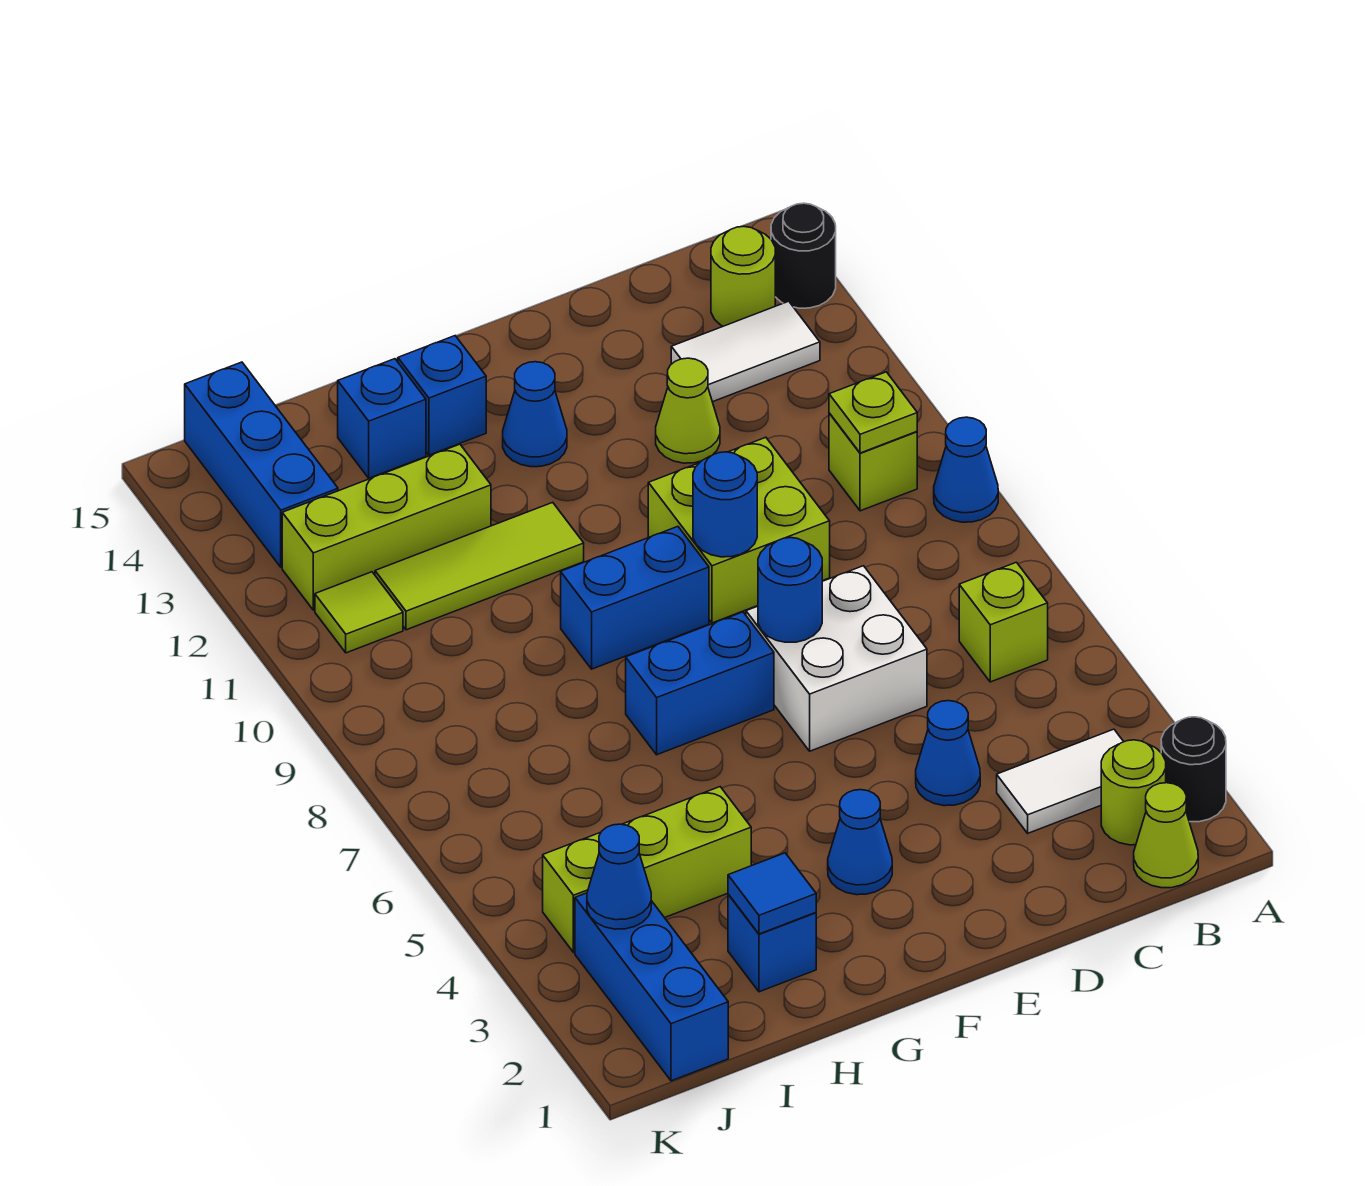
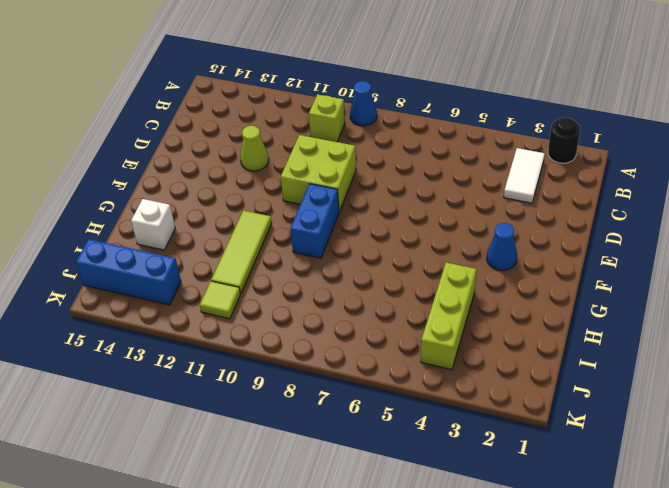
white 1x1 brick [131,199,175,250] -> blue 1x1 brick [338,359,426,478]
none -> black 1x1 round brick [771,203,836,308]
none -> lime 1x1 cone [1134,783,1198,888]
none -> lime 1x1 round brick [1101,740,1166,845]
none -> lime 1x1 brick [959,562,1048,682]

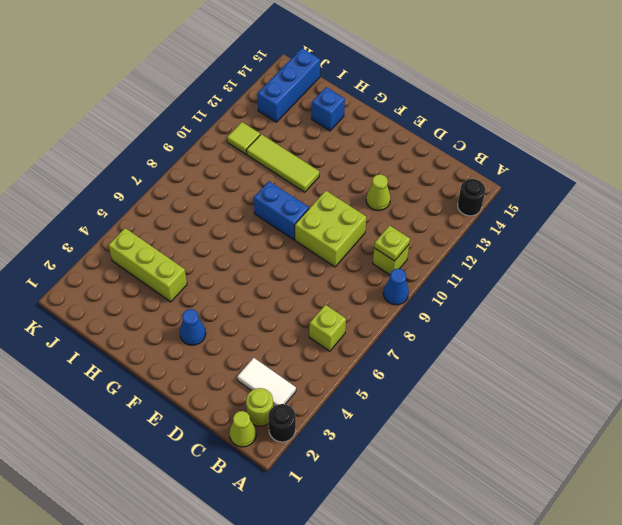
none -> white 1x2 tile [671,301,820,402]
none -> lime 1x1 round brick [711,226,775,326]
none -> blue 1x1 cone [916,701,980,806]
none -> white 2x2 brick [746,566,927,751]

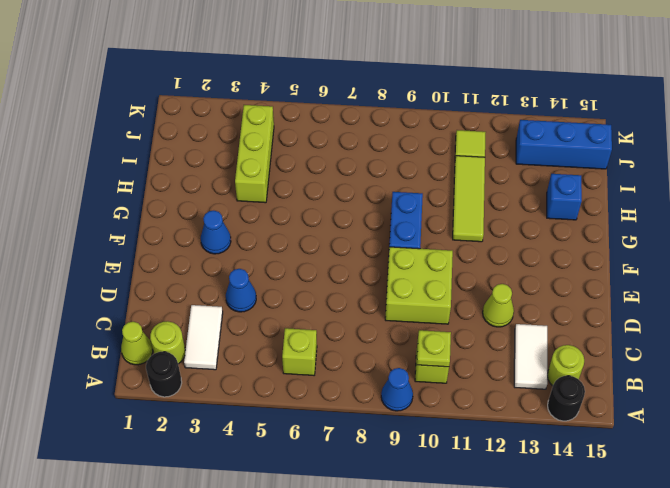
none -> white 2x2 brick [746,566,927,751]
none -> blue 1x2 brick [626,612,774,755]
none -> blue 1x1 cone [503,362,567,467]
none -> blue 1x1 brick [398,336,486,455]

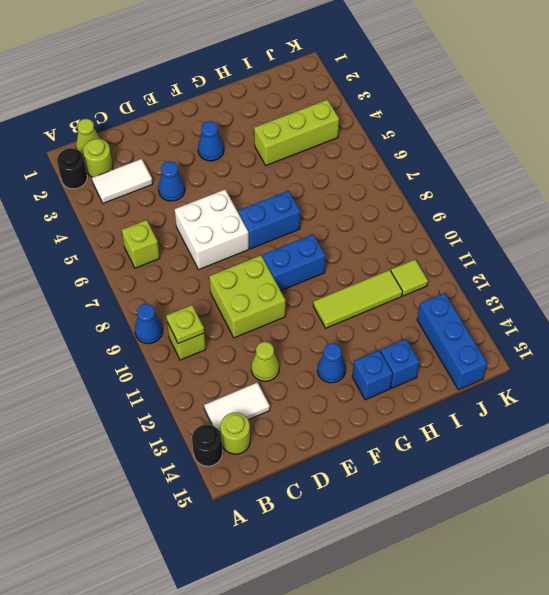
none -> blue 1x1 brick [728,894,816,992]
none -> lime 1x3 brick [282,444,491,610]
none -> blue 1x3 brick [575,893,728,1081]
none -> blue 1x1 round brick [758,538,822,642]

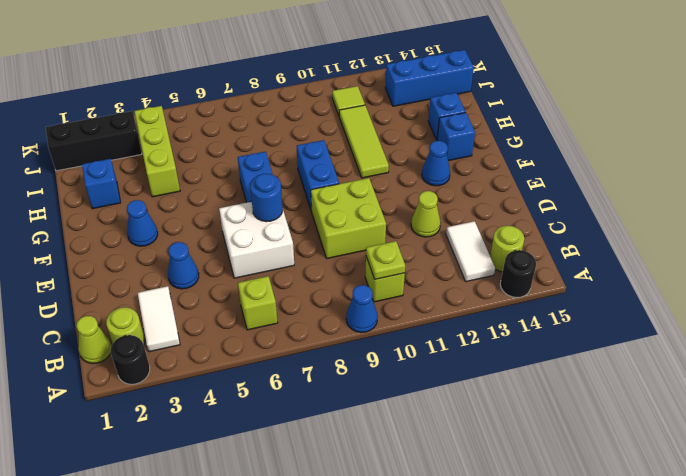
black 1x3 brick [46,111,142,171] -> blue 1x3 brick [575,893,728,1081]
none -> lime 1x3 brick [282,444,491,610]
none -> blue 1x1 round brick [693,452,757,557]
none -> blue 1x1 tile [728,853,816,934]
none -> blue 1x1 cone [587,824,651,929]

